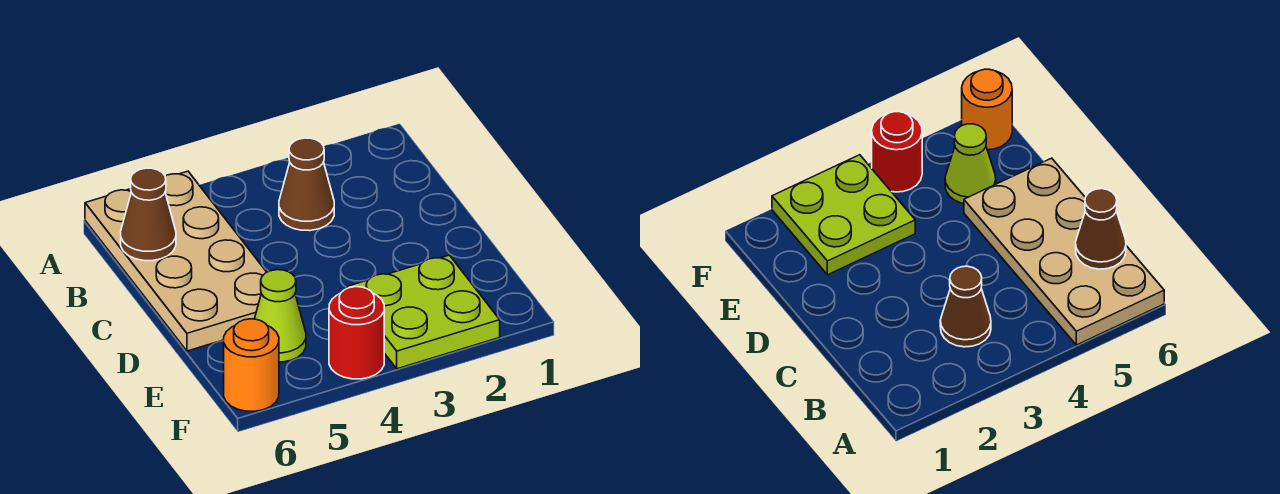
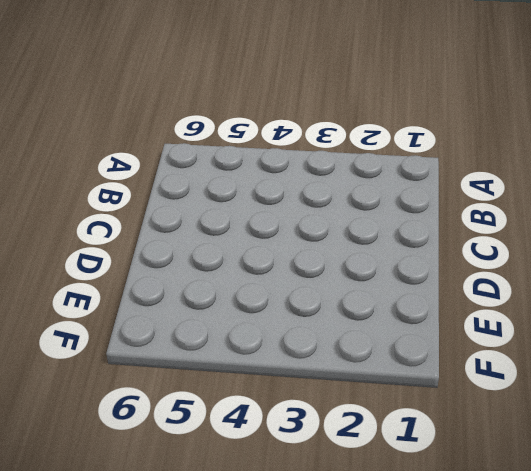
none -> tan 2x4 plate [85,171,267,351]
none -> brown 1x1 cone [279,138,334,231]

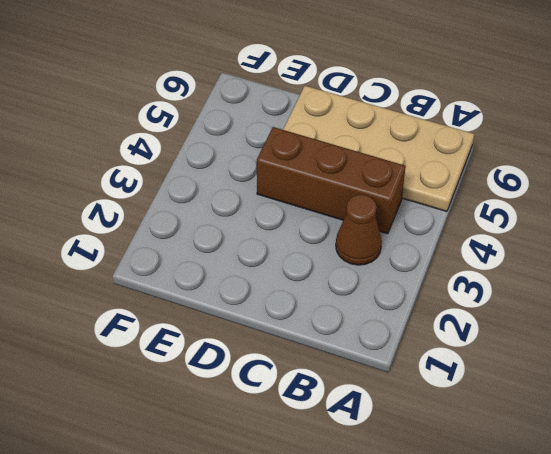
brown 1x3 brick [257,127,406,234] -> none
none -> lime 2x2 plate [346,255,500,369]
none -> lime 1x1 cone [255,270,306,362]

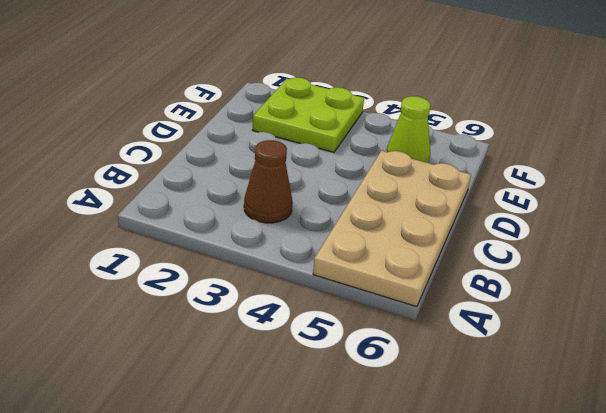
none -> red 1x1 round brick [329,287,384,379]
none -> orange 1x1 round brick [224,319,279,411]

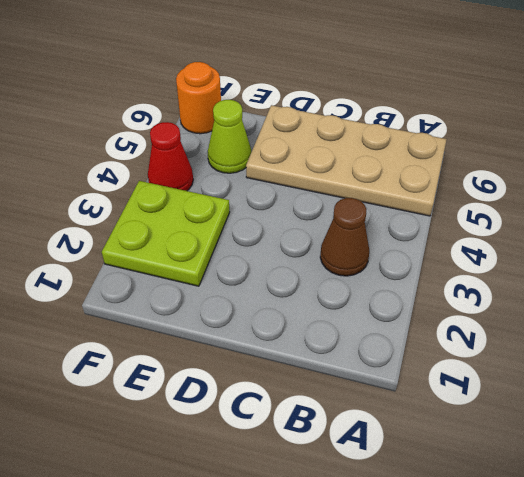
red 1x1 cone [148,122,193,191] -> red 1x1 round brick [329,287,384,379]
none -> brown 1x1 cone [121,168,176,261]

